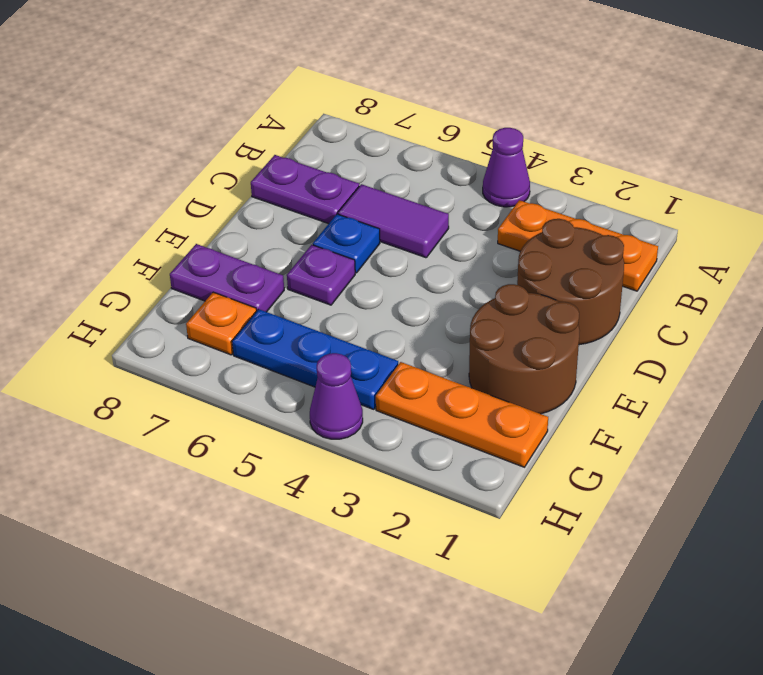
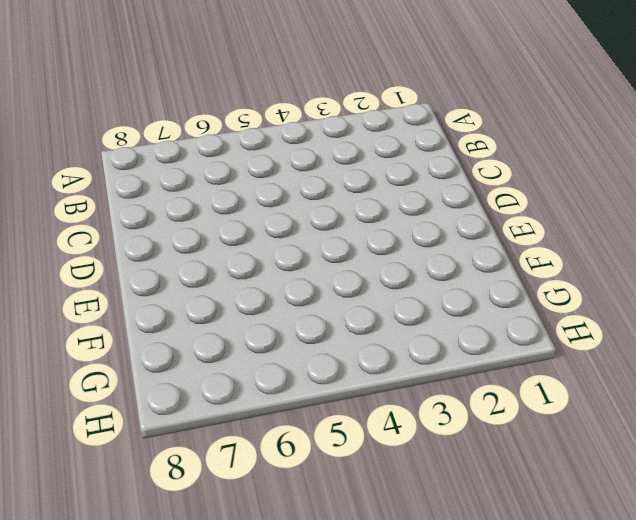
none -> purple 1x1 cone [483,128,530,207]
none -> orange 1x3 plate [498,200,658,291]
none -> brown 2x2 round brick [517,219,624,345]

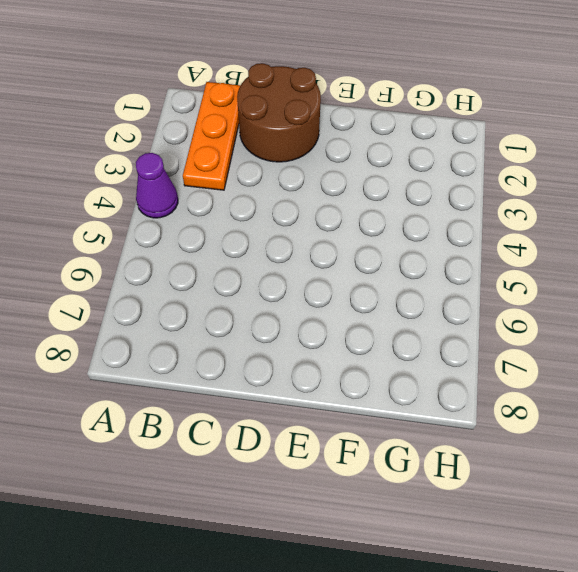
none -> purple 1x2 tile [338,184,449,258]
none -> purple 1x2 plate [251,155,359,224]
none -> blue 1x1 plate [313,214,380,273]

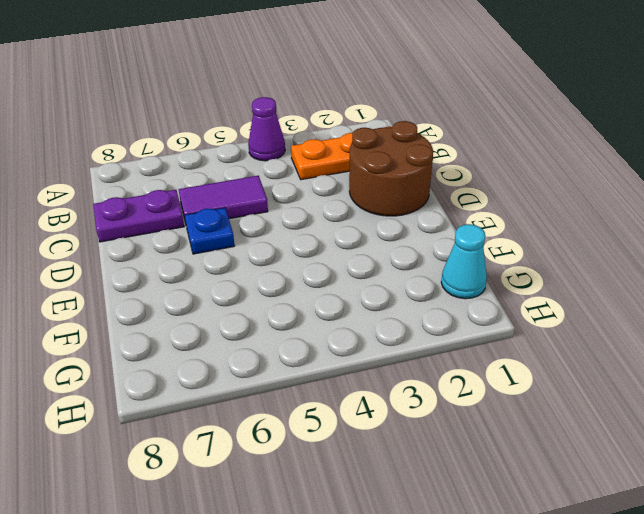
cyan 1x1 cone [441,224,487,299] -> orange 1x3 plate [376,362,548,467]
none -> brown 2x2 round brick [469,284,580,414]
none -> purple 1x1 plate [287,245,355,305]
none -> purple 1x2 plate [170,244,284,312]

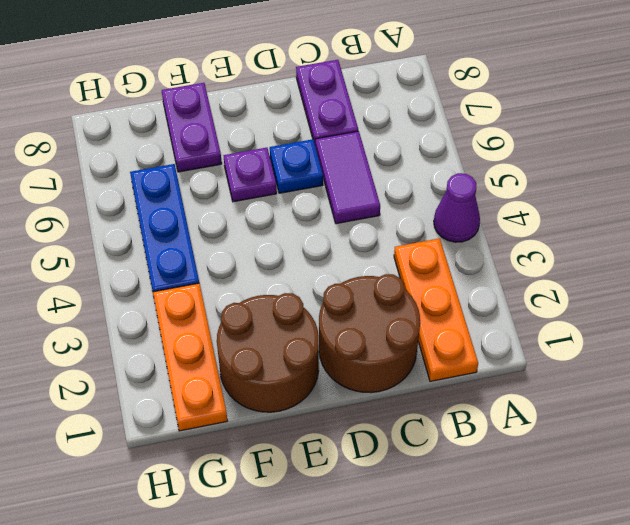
none -> orange 1x1 plate [186,292,257,355]
none -> purple 1x1 cone [310,353,363,439]

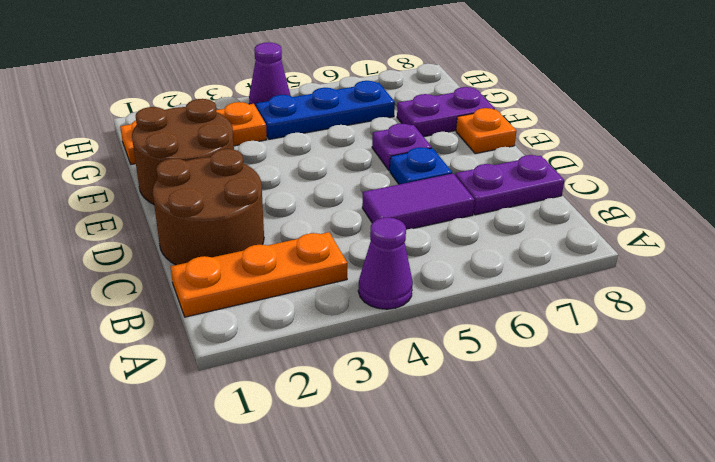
orange 1x1 plate [456,108,516,154] -> orange 1x1 plate moved to [186,292,257,355]

